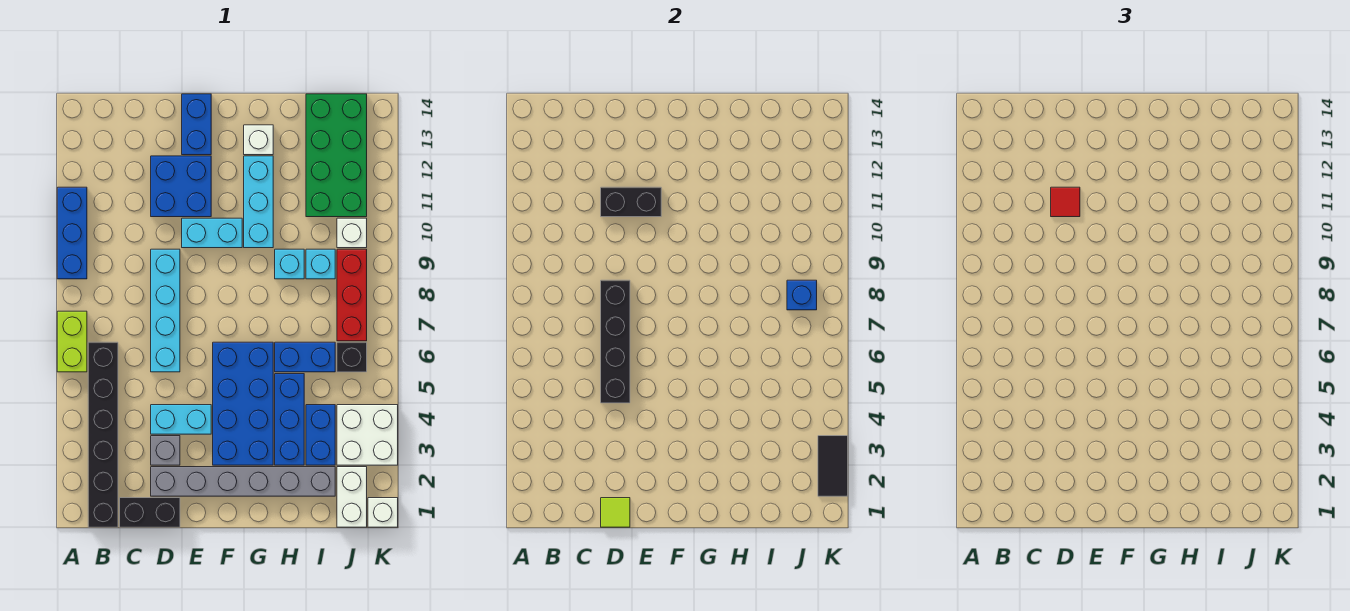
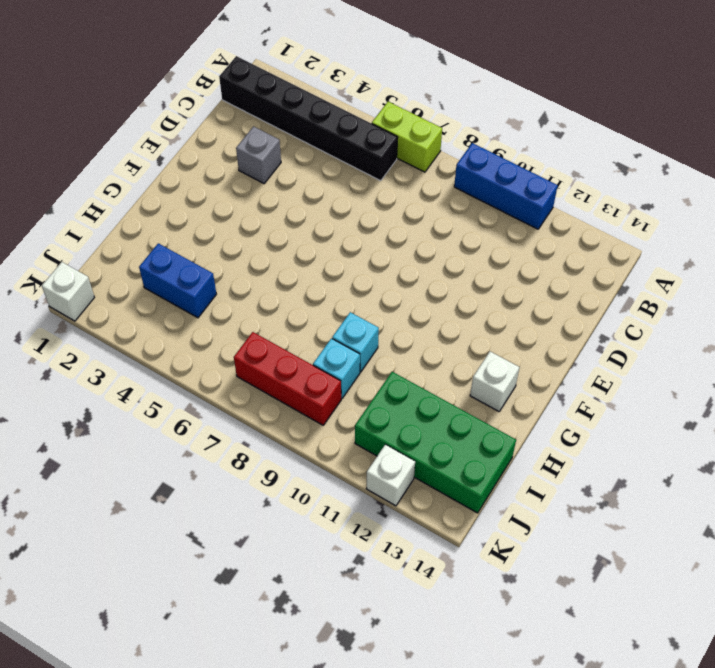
white 1x1 brick [366,444,415,506] -> white 1x1 brick moved to [337,218,367,248]
none -> black 1x2 brick [120,498,180,527]
none -> grey 1x6 brick [151,467,335,496]
none -> cyan 1x2 brick [151,405,211,434]
none -> cyan 1x4 brick [151,249,180,372]

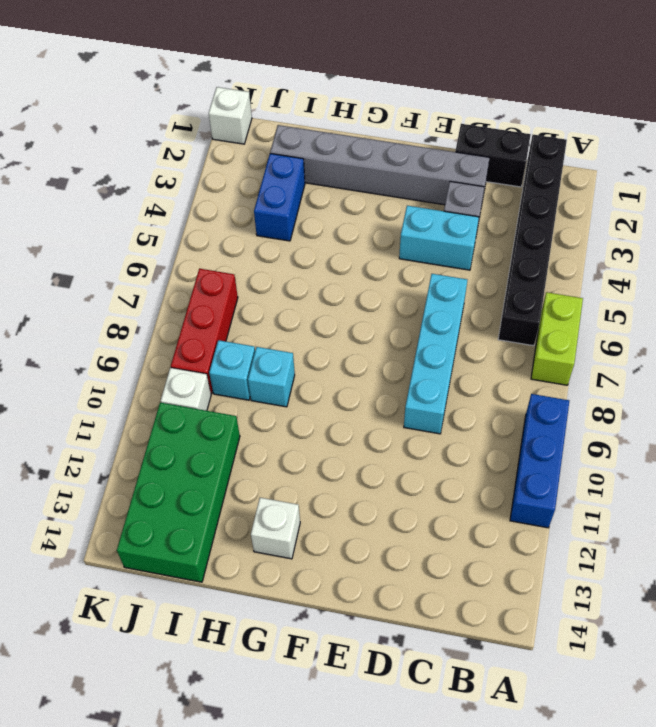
none -> blue 2x2 brick [151,156,211,217]
none -> cyan 1x2 brick [182,218,242,248]
none -> blue 1x2 brick [182,94,211,155]
none -> blue 2x4 brick [213,342,273,465]

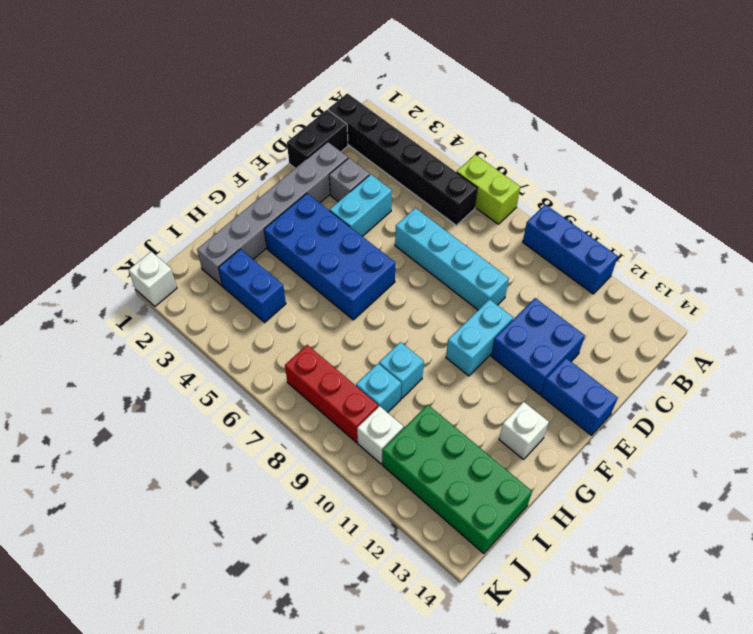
none -> cyan 1x3 brick [244,156,273,248]
none -> blue 1x3 brick [275,374,304,465]
none -> blue 1x2 brick [275,342,335,372]
none -> white 1x2 brick [337,467,367,527]

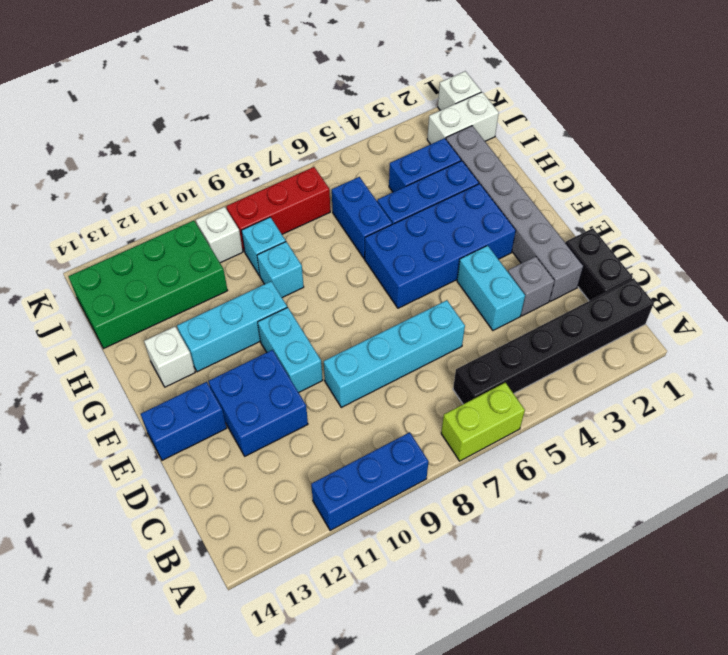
none -> white 2x2 brick [337,405,398,465]
none -> black 1x1 brick [337,342,367,372]
none -> lime 1x1 tile [601,498,630,527]
none -> black 1x4 brick [601,280,630,403]

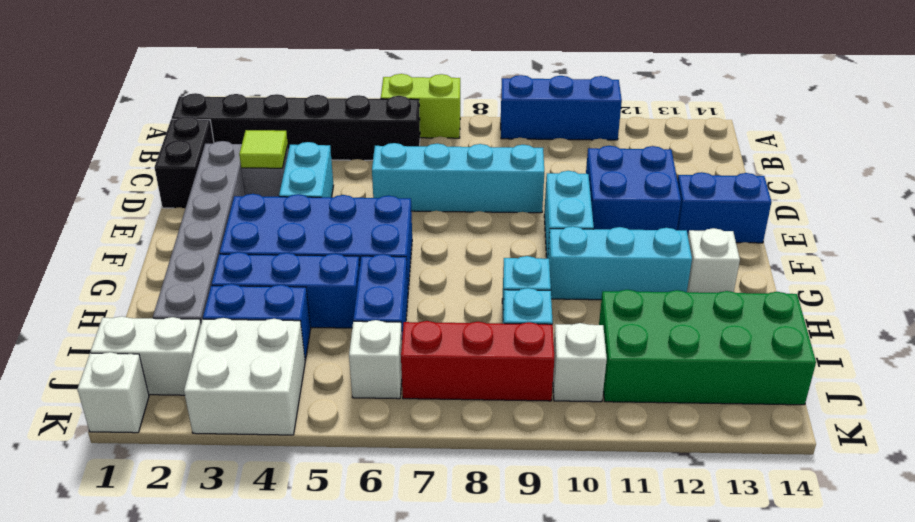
lime 1x1 tile [239,130,288,168] -> lime 1x1 tile moved to [601,498,630,527]
white 1x1 brick [349,320,402,399] -> black 1x1 brick [337,342,367,372]
none -> black 1x4 brick [601,280,630,403]
none -> black 1x2 brick [601,187,661,217]
none -> blue 1x1 brick [787,280,817,310]
none -> black 1x2 tile [818,436,848,496]

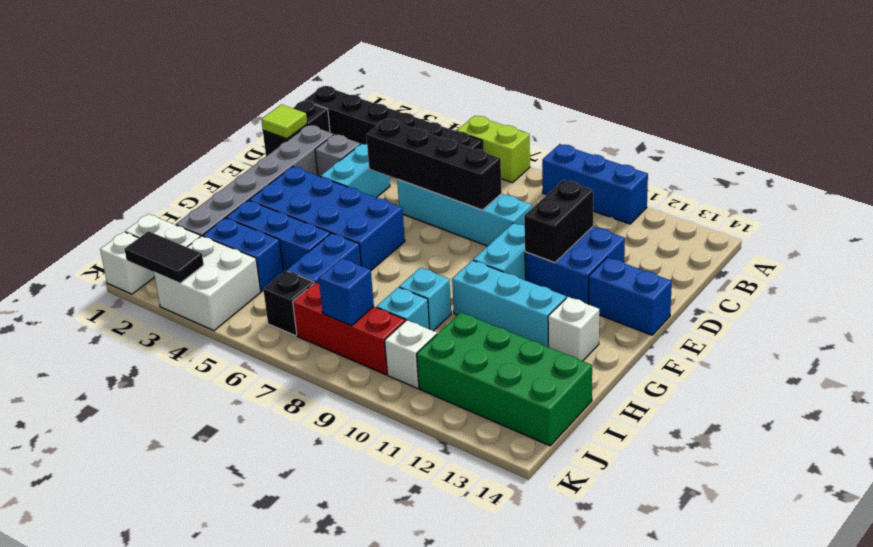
none -> red 1x1 tile [1051,187,1080,217]

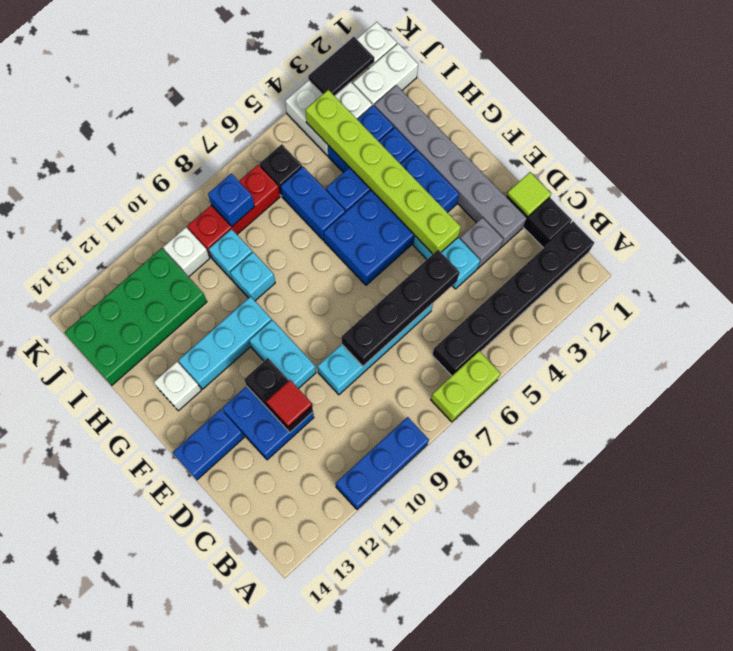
lime 1x6 brick [306,90,461,254] -> none

